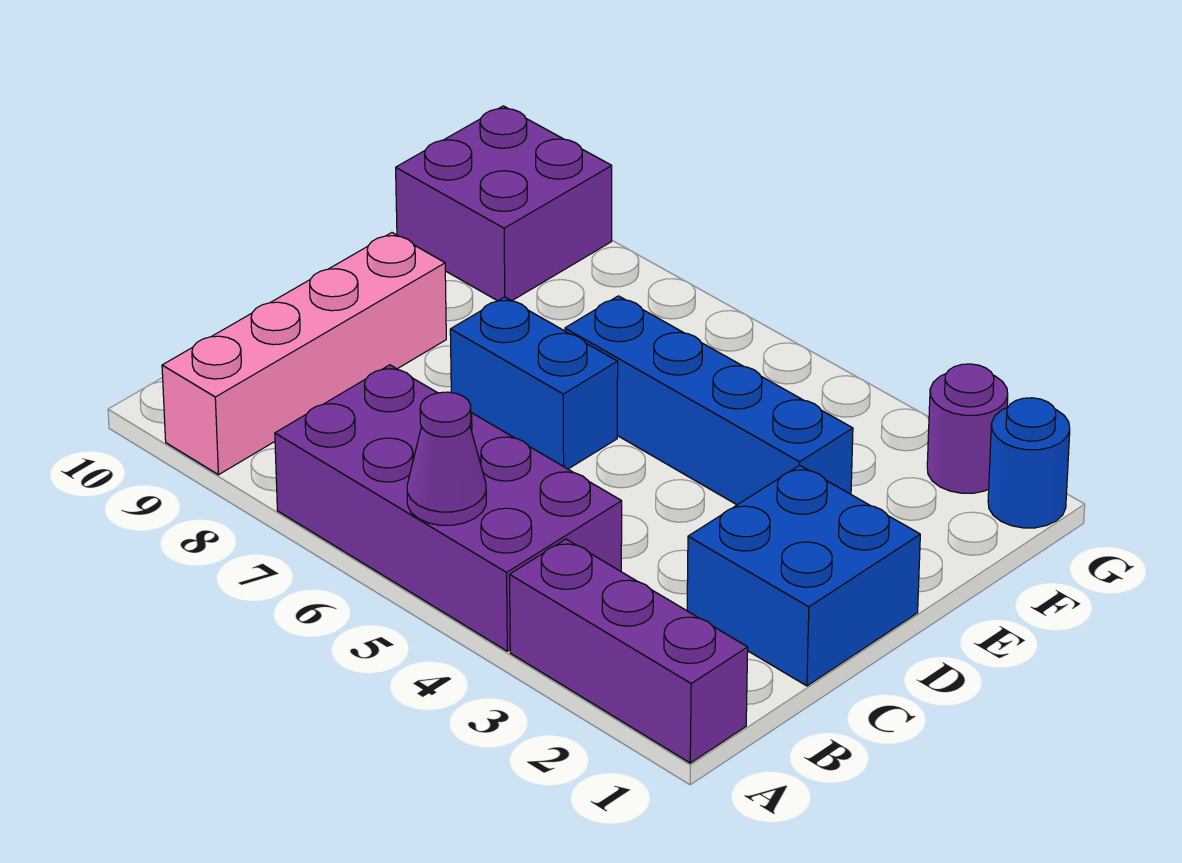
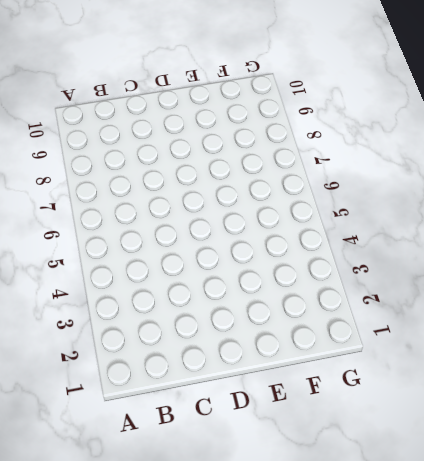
none -> purple 1x3 brick [510,539,748,763]
none -> purple 2x4 brick [275,365,622,651]

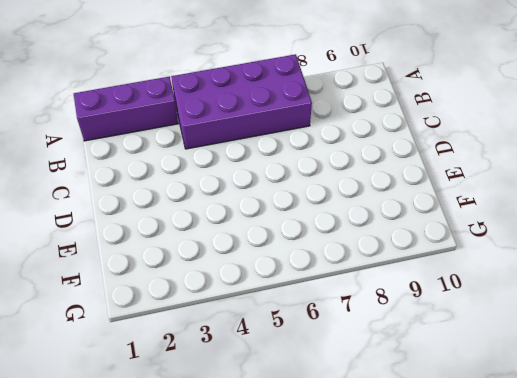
none -> pink 1x4 brick [162,233,446,475]
none -> blue 2x2 brick [687,465,920,686]

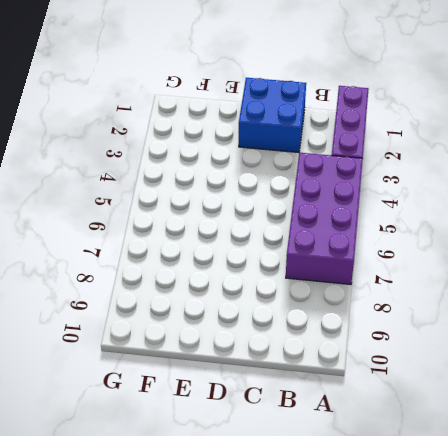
none -> pink 1x4 brick [162,233,446,475]
none -> blue 1x2 brick [450,297,618,469]

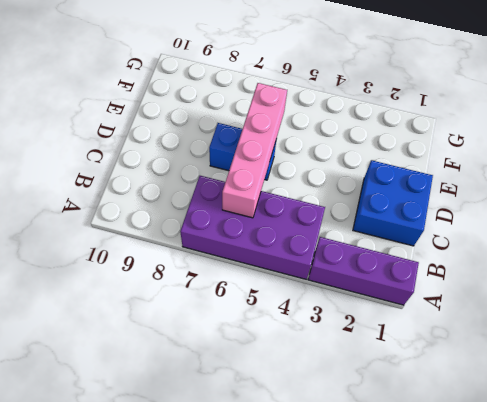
pink 1x4 brick [222,83,287,218] -> pink 1x4 brick moved to [162,233,446,475]
none -> blue 1x4 brick [565,296,853,505]
none -> purple 2x2 brick [396,106,612,301]

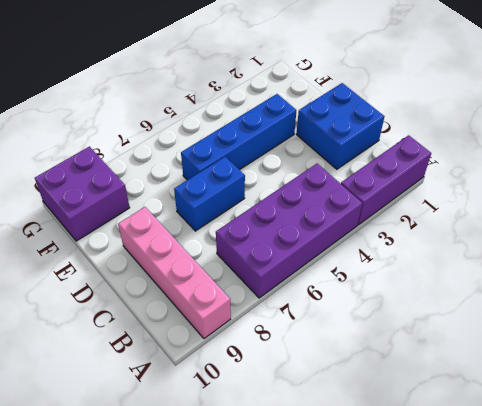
none -> blue 1x1 round brick [988,398,1070,528]
none -> purple 1x1 round brick [927,364,1008,493]

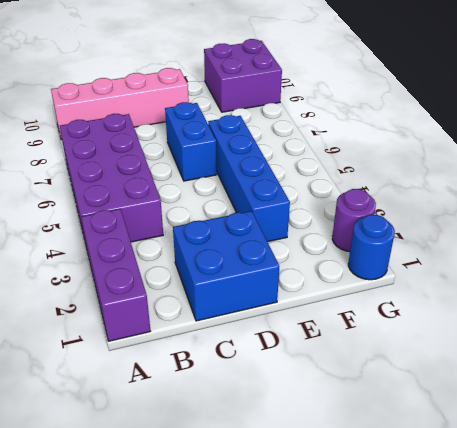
none -> purple 1x1 cone [407,392,486,525]

